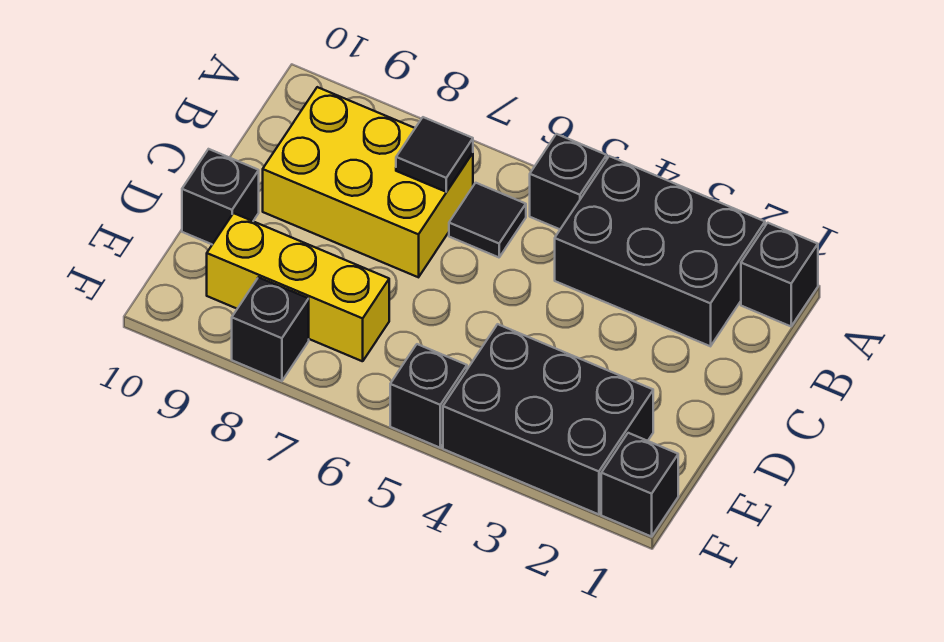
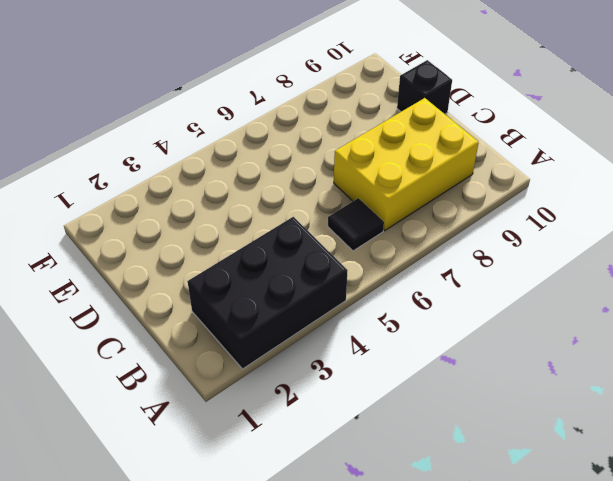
none -> black 1x1 brick [741,223,818,326]
none -> black 1x1 brick [530,134,607,229]
none -> black 2x3 brick [443,324,653,514]

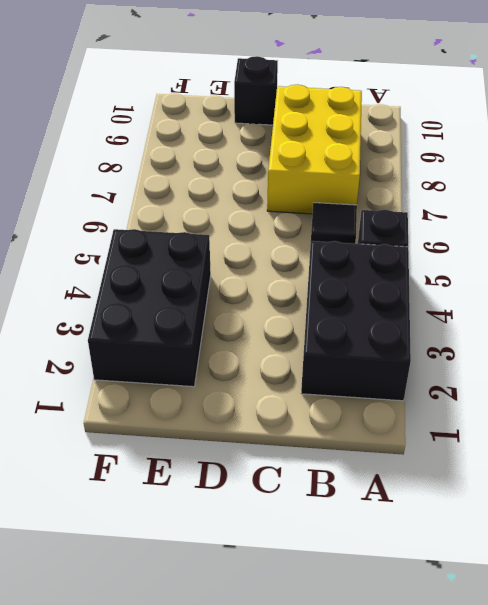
none -> black 1x1 brick [741,223,818,326]
none -> yellow 1x3 brick [207,213,389,361]
none -> black 1x1 brick [601,433,678,537]

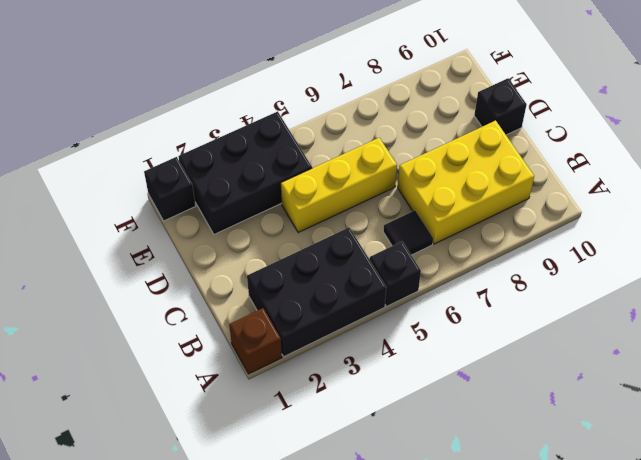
brown 1x1 brick [229,308,282,374] -> black 1x1 brick [741,223,818,326]
yellow 1x3 brick [281,138,397,232] -> yellow 1x3 brick moved to [207,213,389,361]
none -> black 1x1 brick [390,344,467,448]
none -> black 1x1 brick [232,277,309,381]
none -> black 1x1 tile [396,117,473,192]

